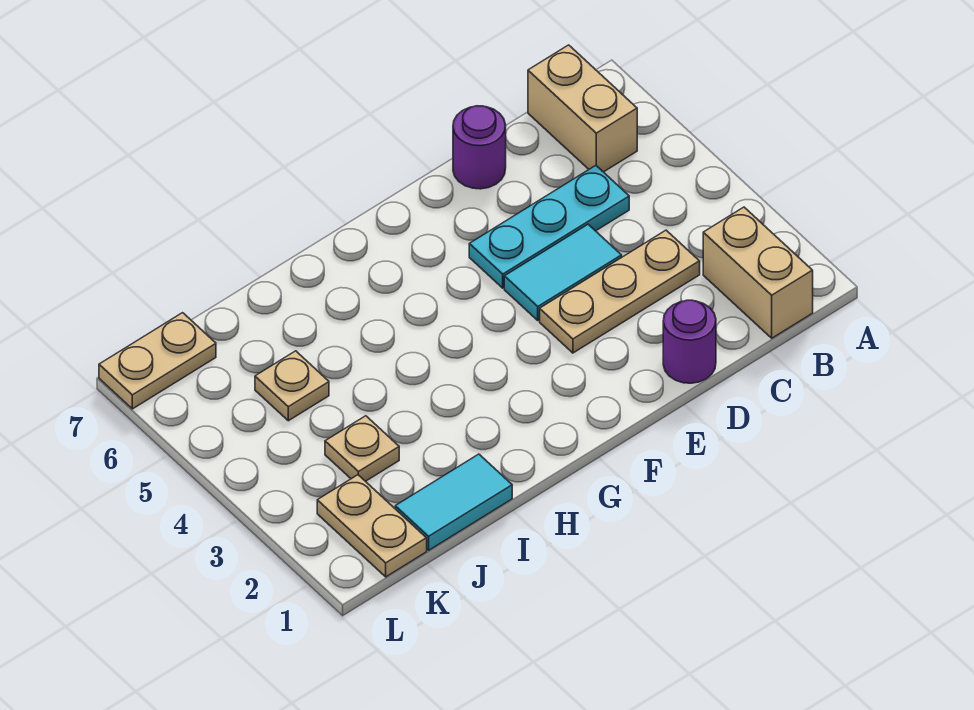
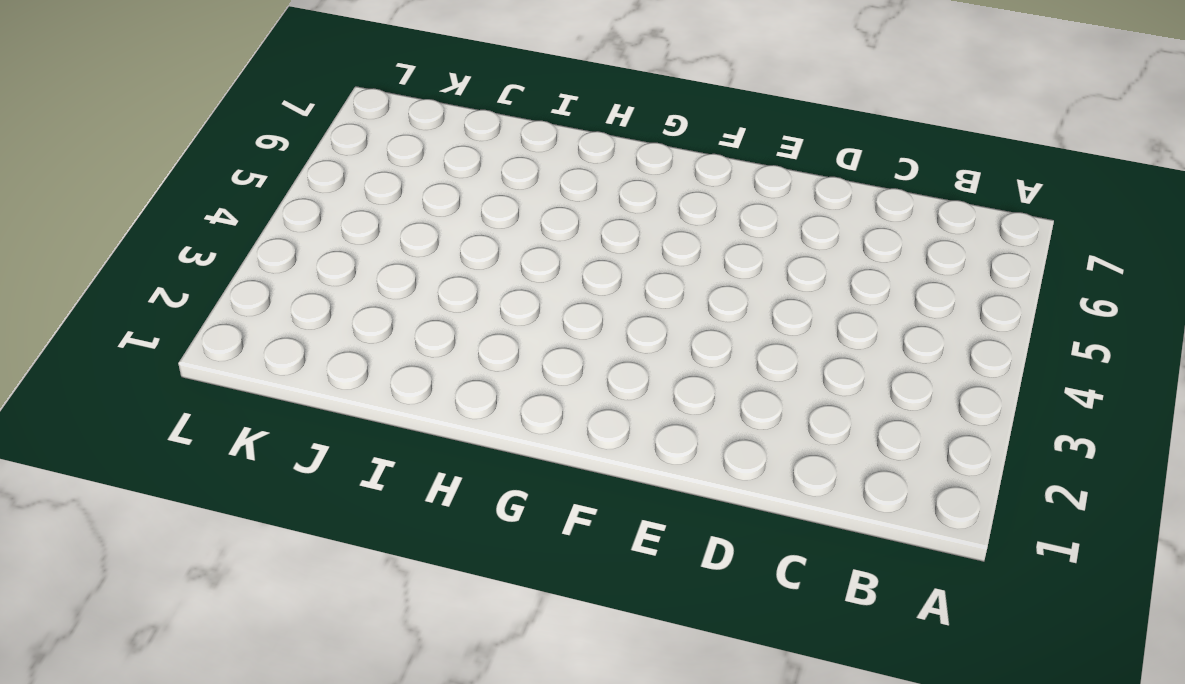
none -> tan 1x2 brick [703,207,813,338]
none -> tan 1x2 brick [528,45,637,172]
none -> tan 1x3 plate [540,230,700,353]

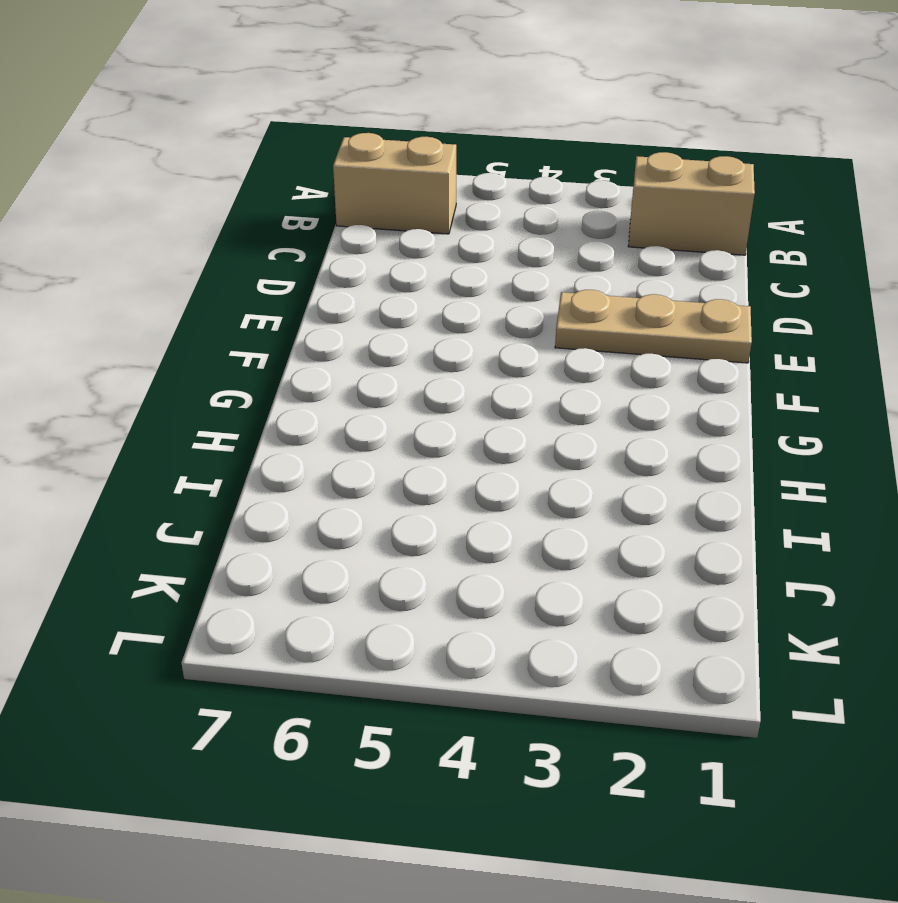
tan 1x3 plate [555,290,752,363] -> tan 1x3 plate turned to [540,230,700,353]
none -> cyan 1x3 plate [469,166,629,288]
none -> purple 1x1 round brick [663,300,716,383]
none -> cyan 1x2 tile [504,224,622,320]

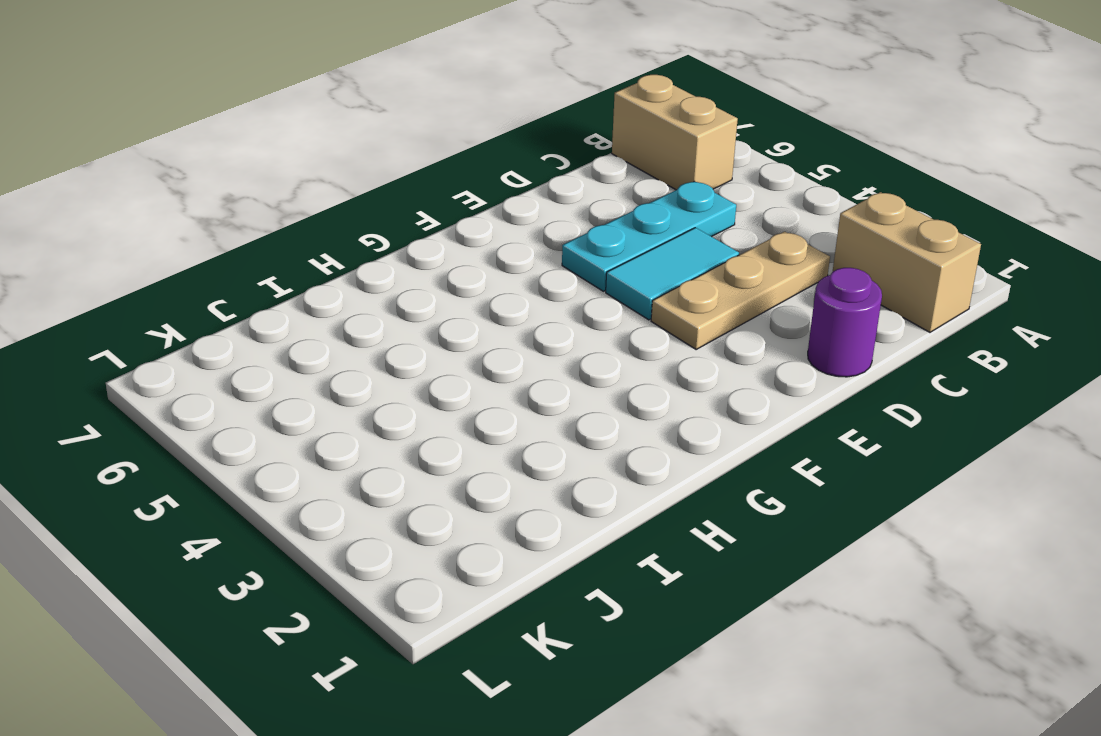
none -> purple 1x1 round brick [453,106,506,189]
none -> cyan 1x2 tile [395,454,512,550]
none -> tan 1x1 plate [325,416,399,481]

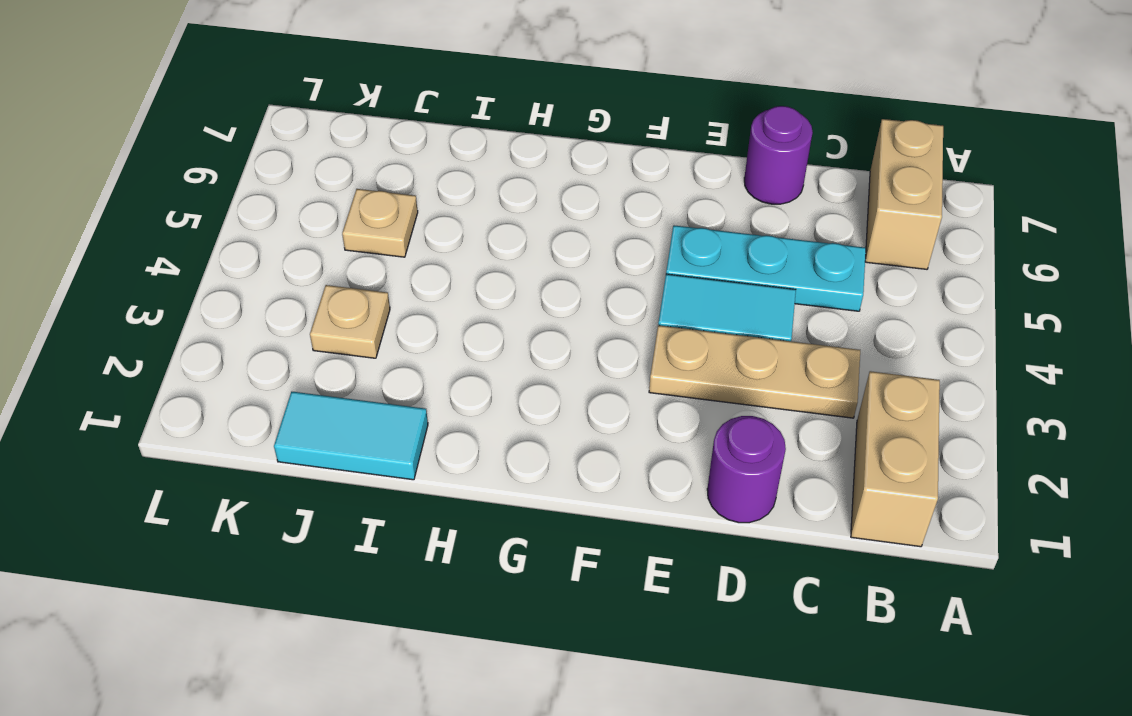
none -> tan 1x2 plate [317,475,427,577]
none -> tan 1x2 plate [99,313,216,409]

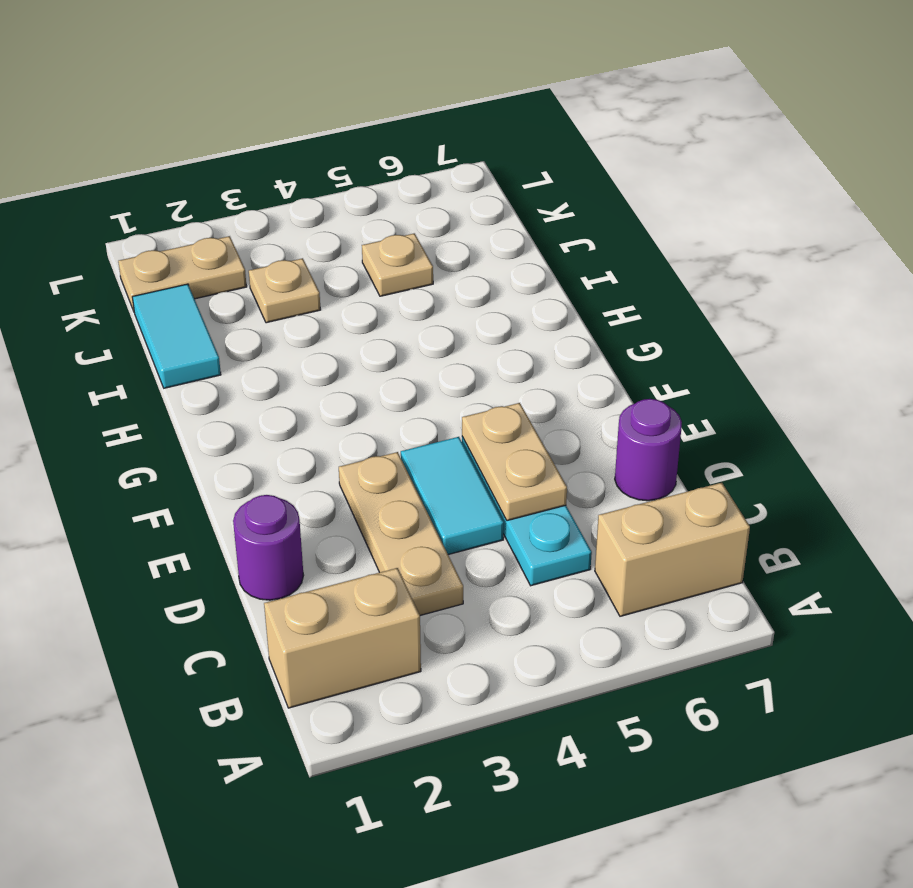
tan 1x2 plate [462,403,567,521] -> tan 1x2 plate moved to [99,313,216,409]

